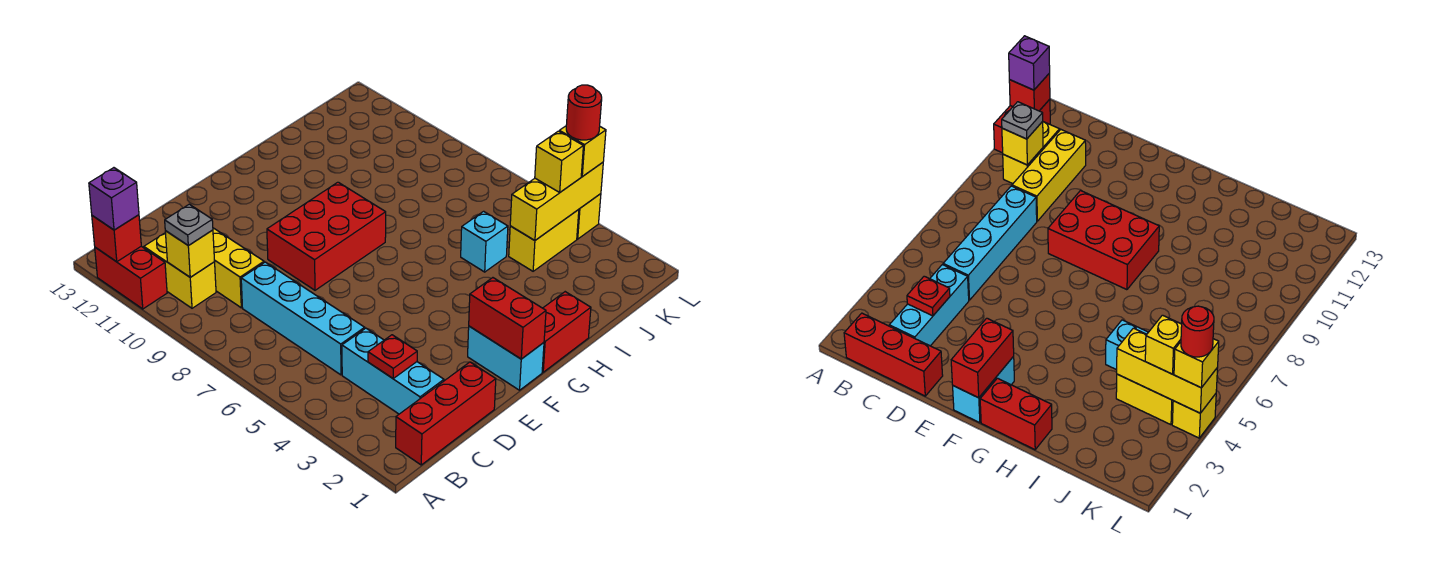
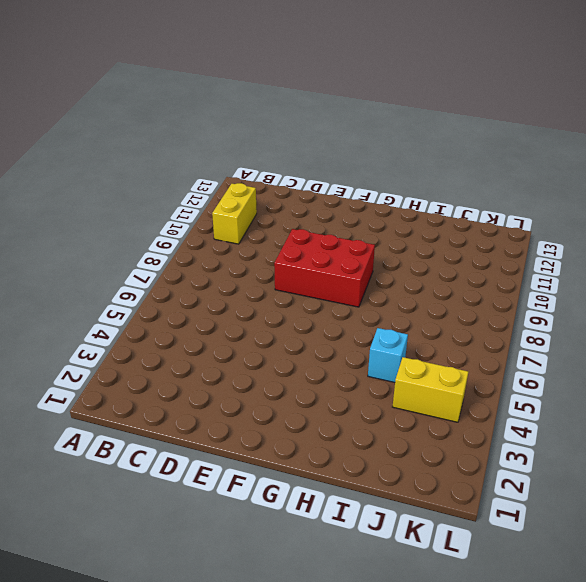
none -> red 1x2 brick [95,246,167,309]
none -> red 1x3 brick [396,362,496,465]
none -> cyan 1x3 brick [342,328,444,414]

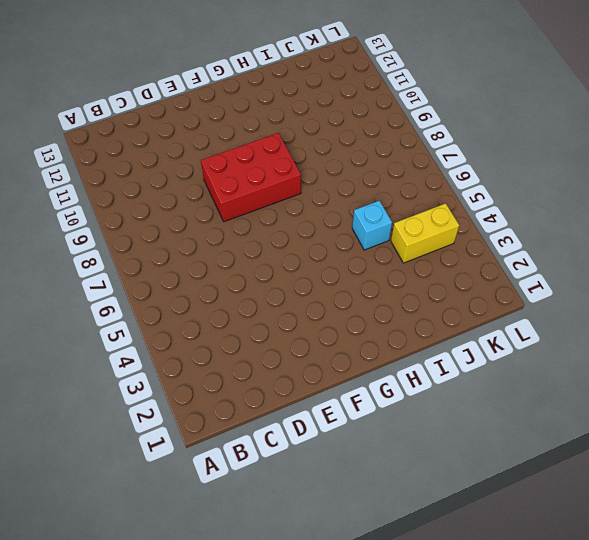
none -> red 1x2 brick [95,246,167,309]
none -> red 1x3 brick [396,362,496,465]
none -> yellow 1x2 brick [144,233,216,308]

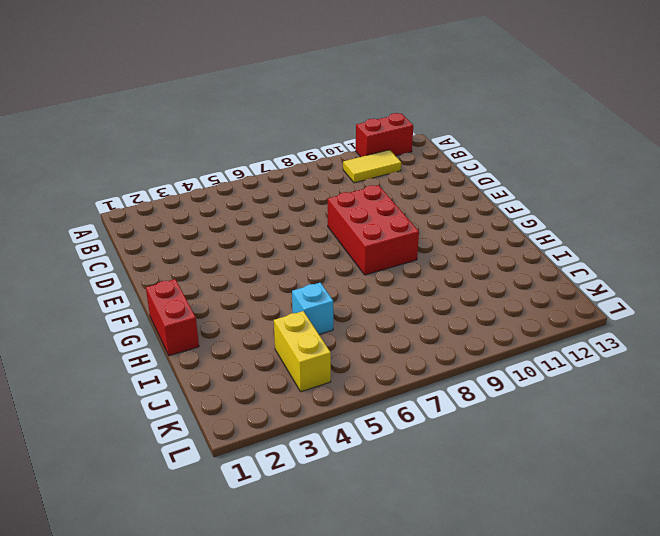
yellow 1x2 tile [343,150,401,183] -> yellow 1x2 brick [144,233,216,308]
none -> red 1x3 brick [396,362,496,465]
none -> cyan 1x3 brick [342,328,444,414]
none -> cyan 1x4 brick [241,262,365,375]

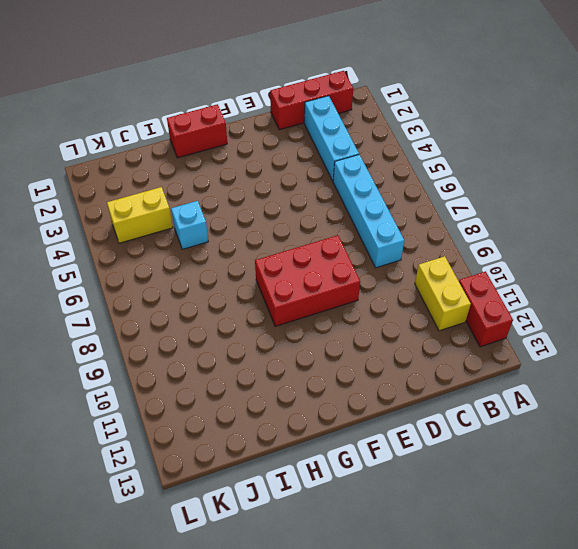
none -> yellow 1x3 brick [213,228,264,308]
none -> cyan 1x2 brick [468,326,544,390]
none -> yellow 1x1 brick [577,194,601,239]

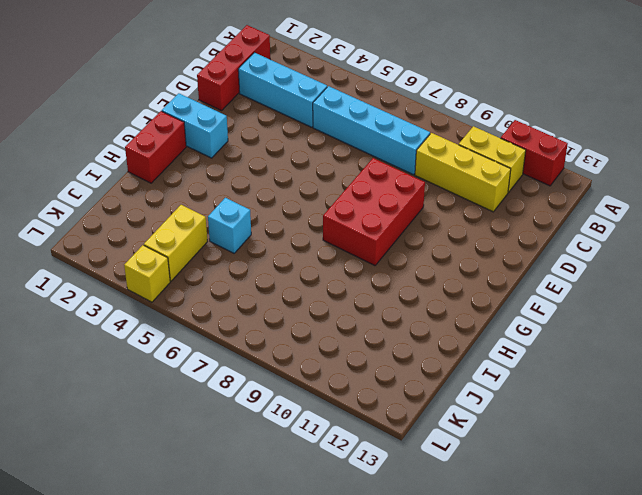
none -> red 1x1 brick [92,215,141,262]
none -> yellow 1x1 brick [165,230,215,277]
none -> red 1x1 plate [368,335,417,378]

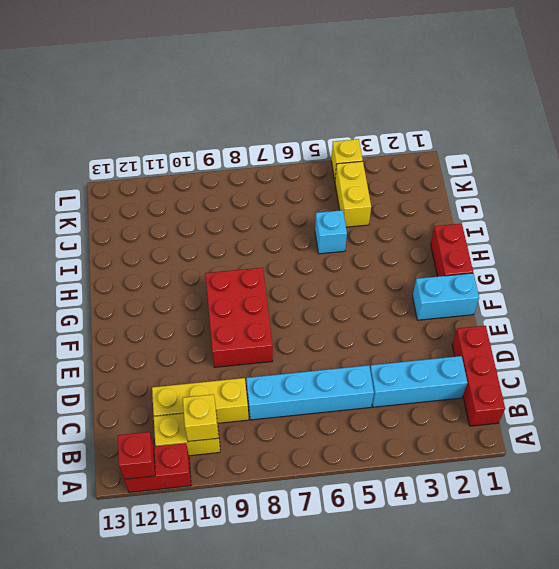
none -> red 1x1 plate [368,335,417,378]
none -> red 1x2 brick [469,278,546,359]
none -> yellow 1x3 brick [510,163,603,240]

